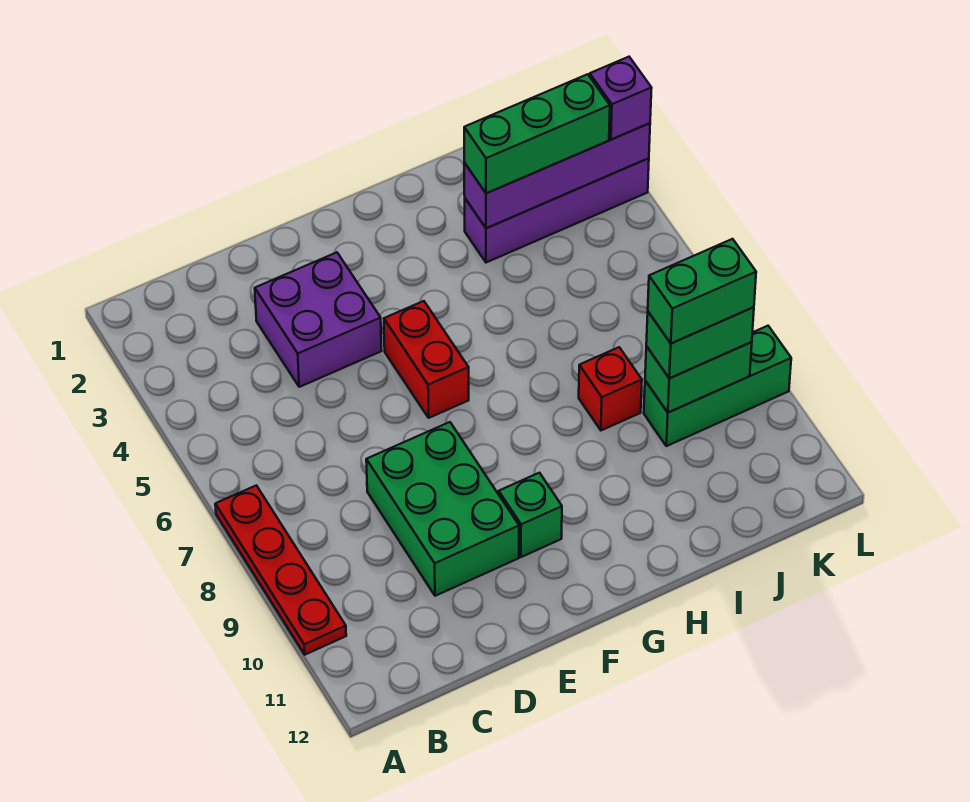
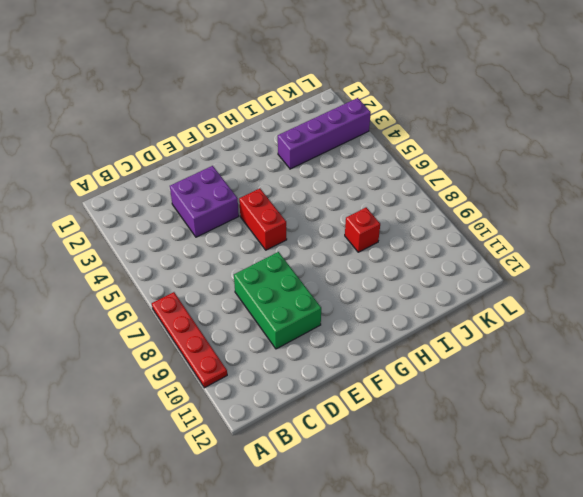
none -> green 1x1 brick [499,473,562,557]
none -> green 1x3 brick [644,326,791,446]
none -> purple 1x4 brick [464,123,650,228]

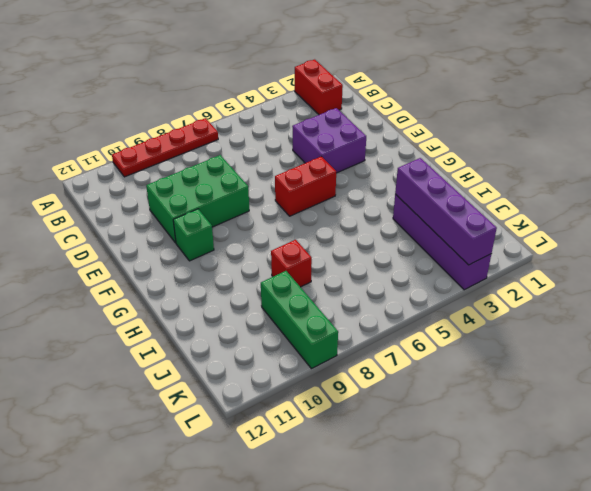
red 1x2 brick [295,59,343,115] -> none
none -> green 1x2 brick [645,342,752,413]
none -> green 1x3 brick [464,74,610,193]
none -> green 1x2 brick [646,307,754,378]

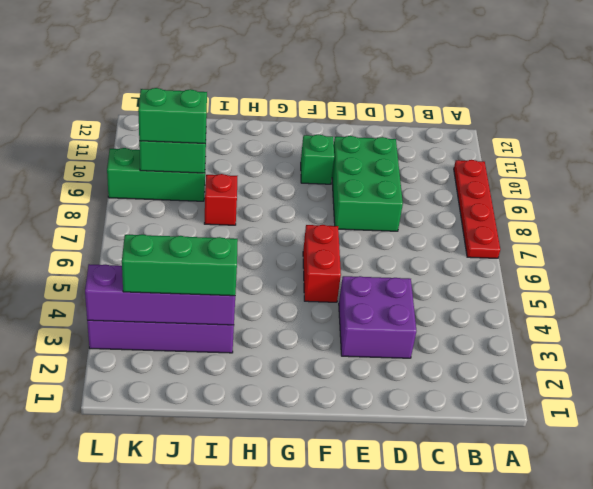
none -> purple 1x1 brick [590,57,652,140]
none -> green 1x2 brick [648,239,756,343]

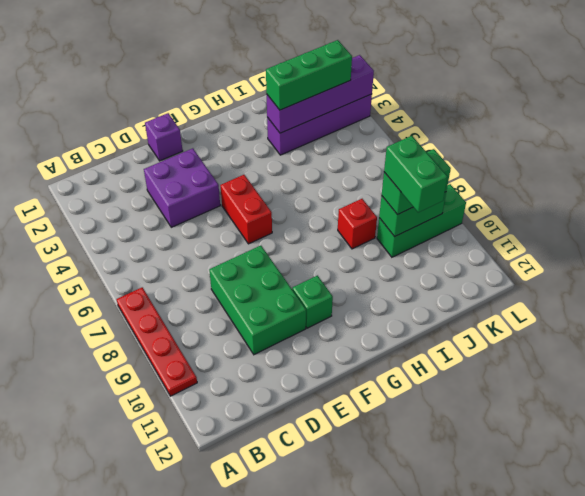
purple 1x1 brick [145,113,183,161] -> purple 1x1 brick moved to [590,57,652,140]
green 1x2 brick [384,136,447,212] -> green 1x2 brick turned to [648,239,756,343]

